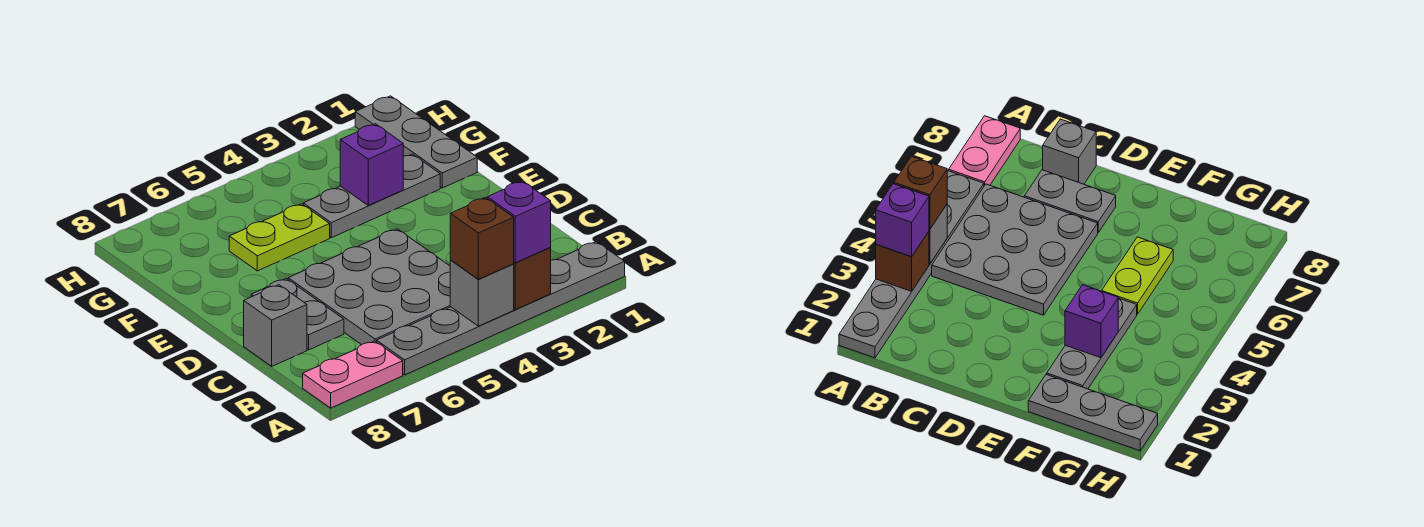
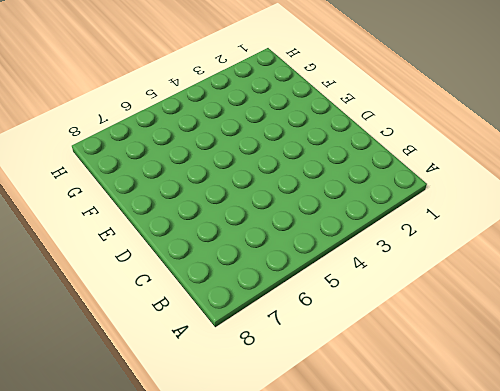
none -> grey 1x6 plate [377,242,625,375]
none -> pink 1x2 plate [303,341,403,408]
none -> grey 3x3 plate [288,229,451,345]

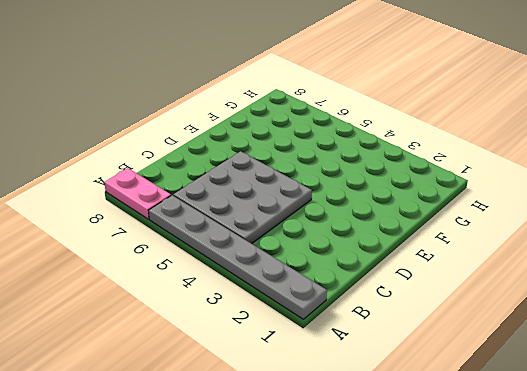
none -> grey 1x2 plate [251,279,344,350]
none -> grey 1x1 brick [244,285,307,366]
none -> grey 1x3 plate [355,96,477,188]

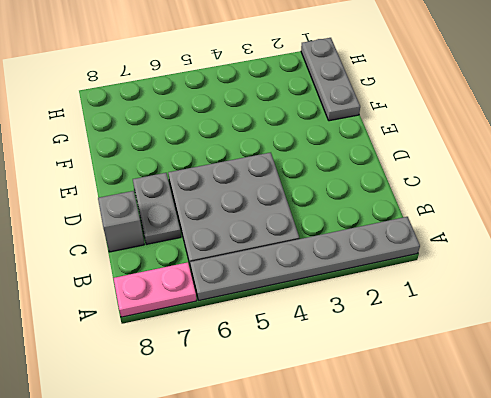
none -> grey 1x3 plate [303,154,440,238]
none -> lime 1x2 plate [229,204,330,271]
none -> brown 1x1 brick [514,248,551,310]

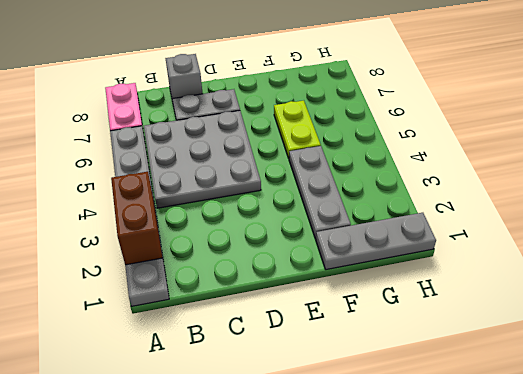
brown 1x2 brick [111,172,162,265] -> brown 1x1 brick [514,248,551,310]
none -> grey 1x1 brick [450,260,514,326]
none -> purple 1x1 brick [340,124,403,205]
none -> purple 1x1 brick [487,181,551,263]

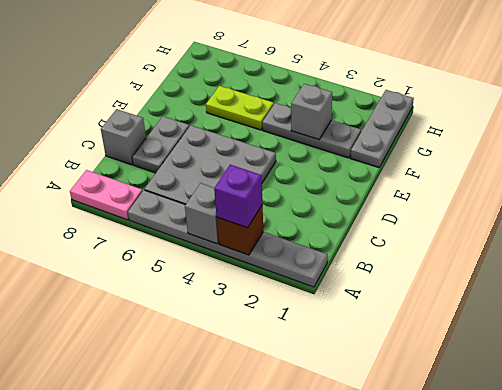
grey 1x1 brick [291,84,332,139] -> purple 1x1 brick [340,124,403,205]
none -> brown 1x1 brick [450,198,514,279]

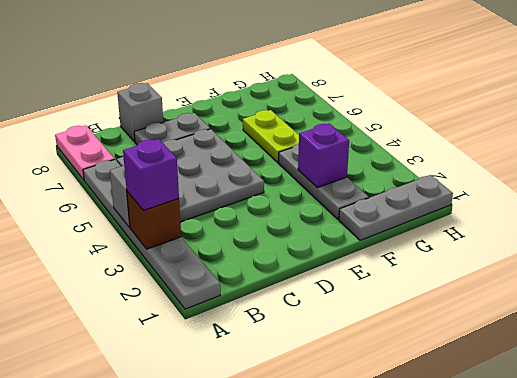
none -> brown 1x1 brick [450,198,514,279]

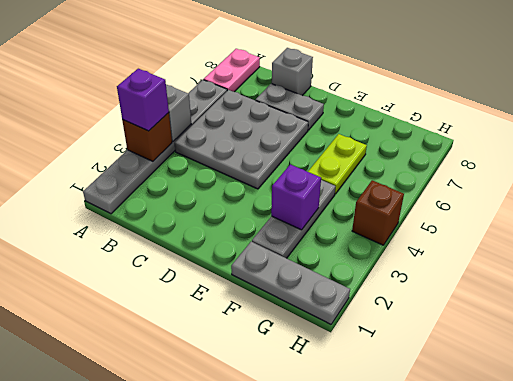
brown 1x1 brick [352,180,404,245] -> brown 1x1 brick moved to [450,198,514,279]

